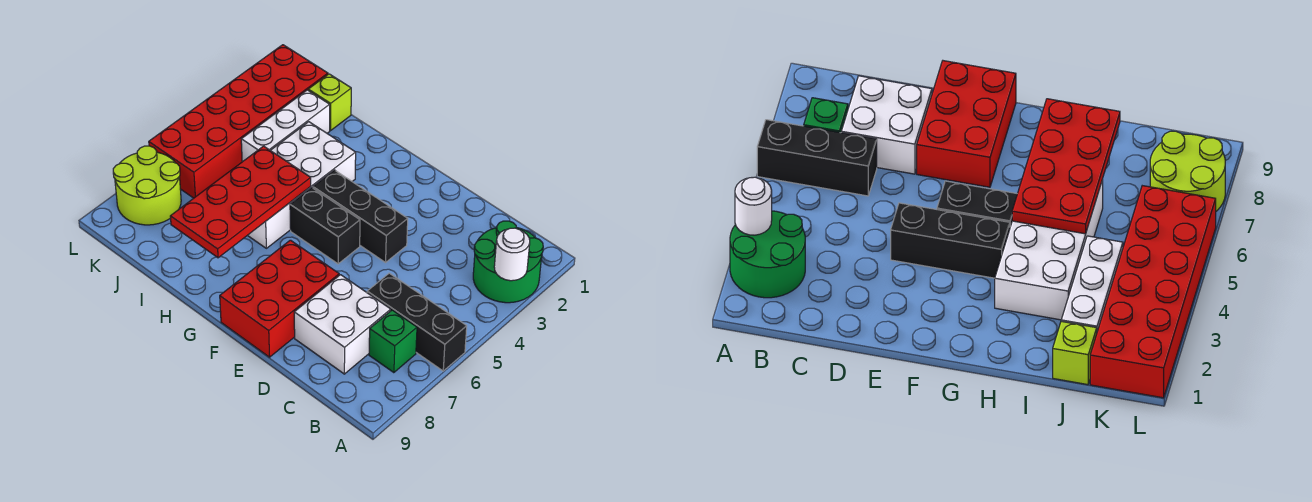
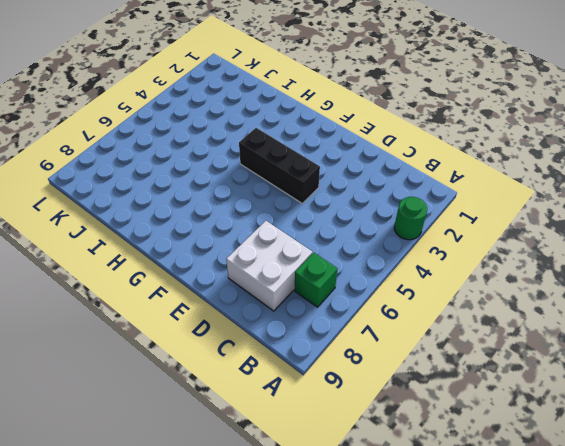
green 1x1 round brick [394,197,427,240] -> green 2x2 round brick [473,221,543,303]
none -> black 1x3 brick [367,273,467,371]
none -> red 2x3 brick [220,240,339,357]
none -> black 1x2 brick [290,188,360,264]

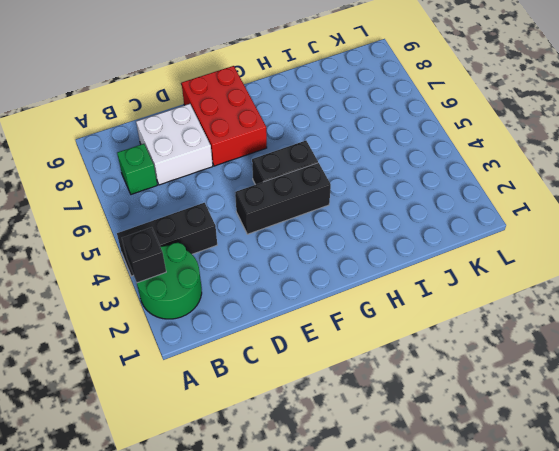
black 1x1 brick [122,227,166,283] -> white 1x1 round brick [494,228,530,281]
black 1x3 brick [117,203,217,276] -> black 1x3 brick moved to [367,273,467,371]
none -> white 2x4 brick [247,122,356,248]
none -> lime 1x1 brick [308,74,351,130]
none -> white 1x3 brick [241,90,330,162]

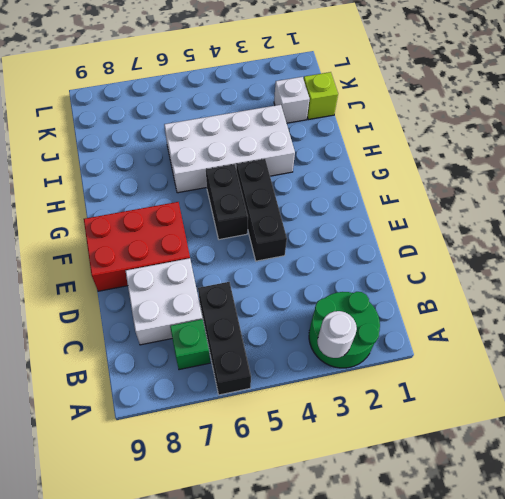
white 1x1 brick [274,77,310,123] -> white 1x3 brick [241,90,330,162]
none -> red 2x6 brick [149,45,328,198]
none -> lime 2x2 round brick [113,146,181,225]
none -> red 2x4 plate [170,146,311,258]

